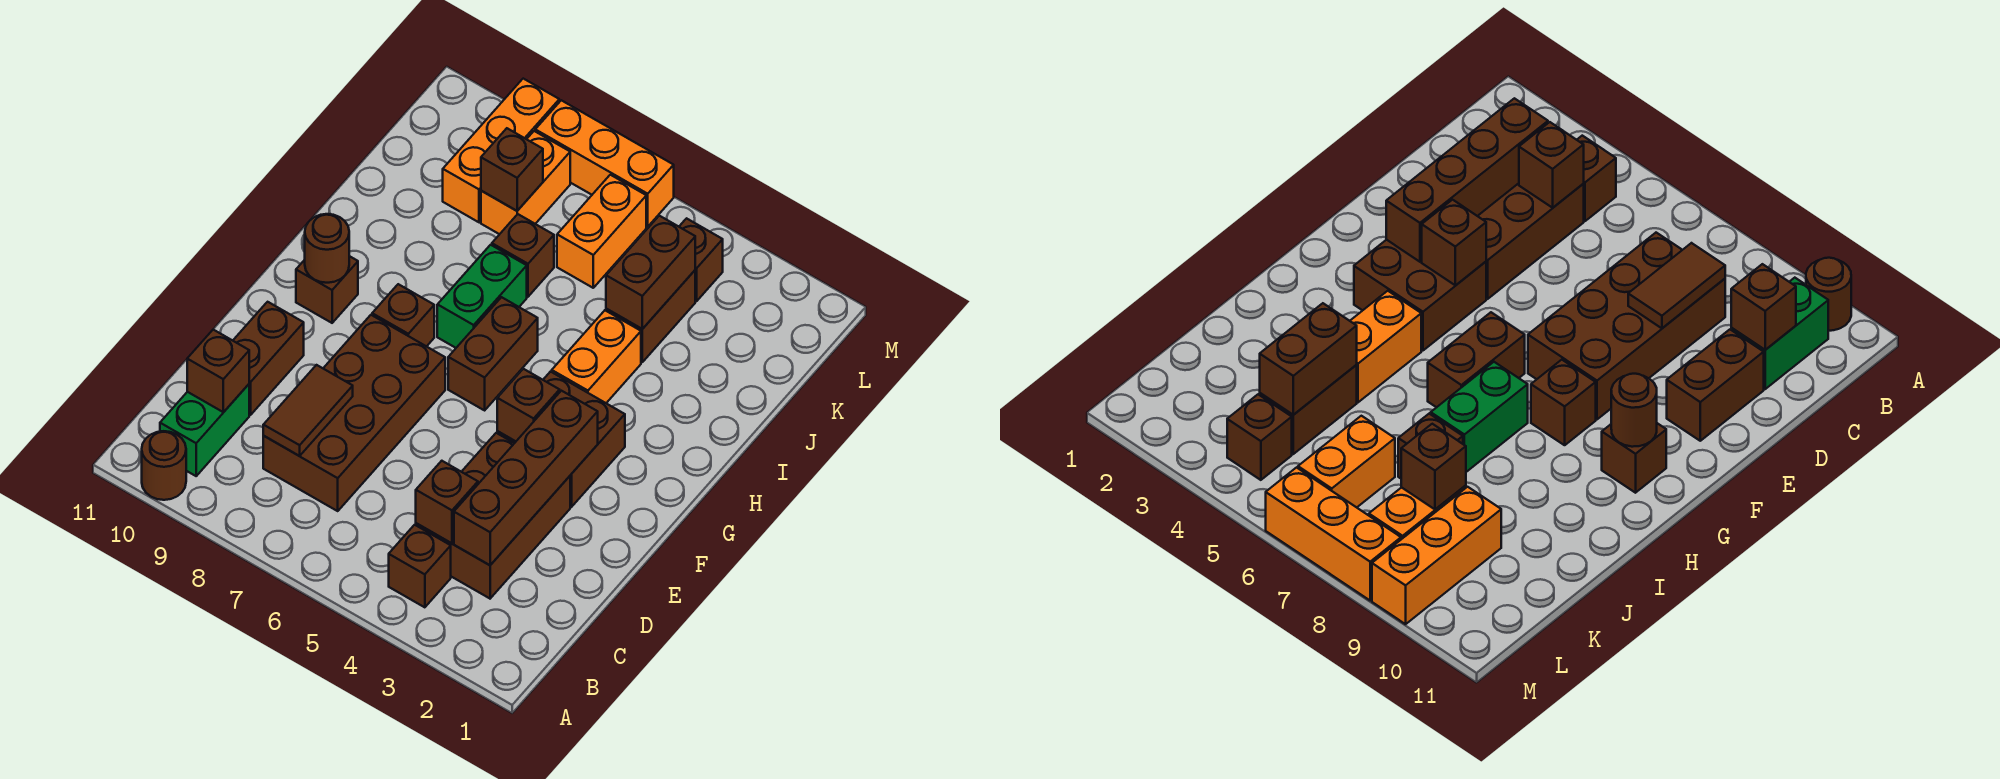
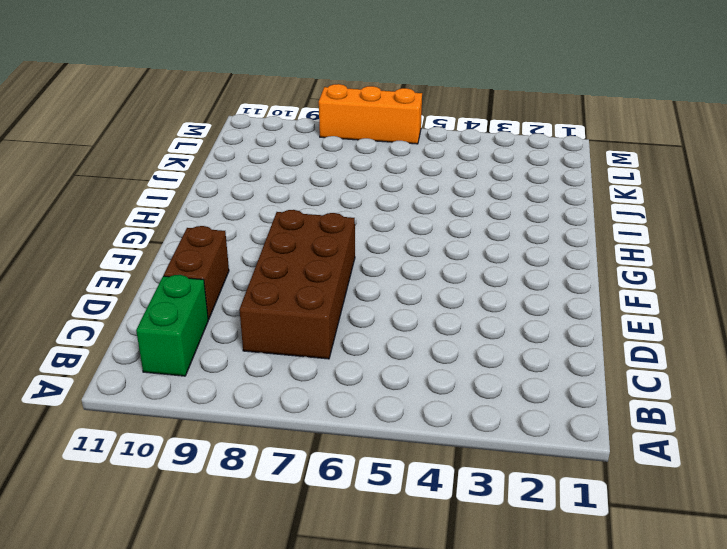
none -> brown 1x1 round brick [142,431,186,500]
none -> brown 1x1 brick [389,525,451,607]
none -> brown 2x3 brick [416,433,570,598]

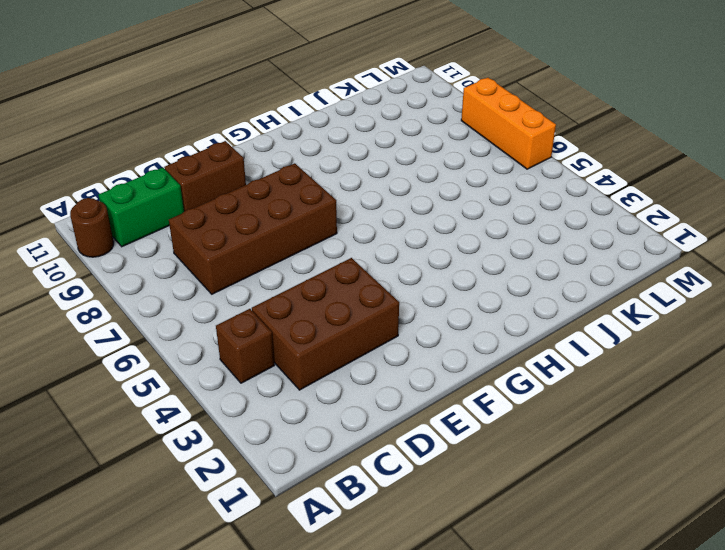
none -> brown 2x2 brick [497,372,625,507]
none -> brown 1x2 brick [448,297,538,410]
none -> brown 1x1 brick [372,284,434,347]

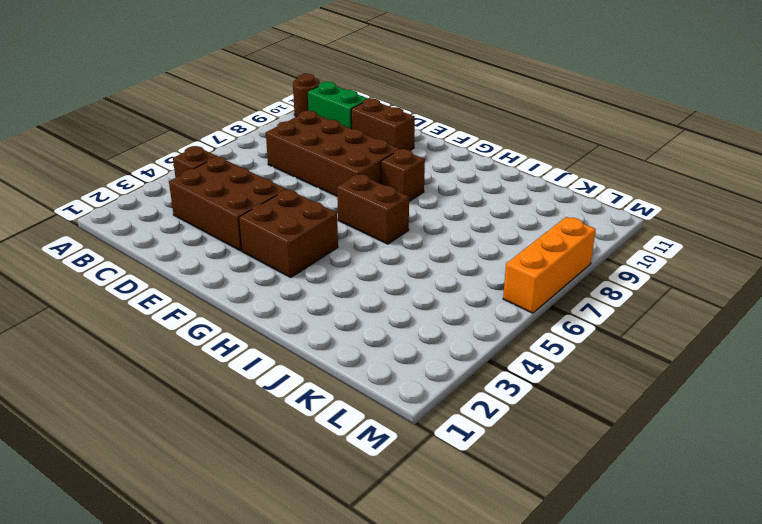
none -> brown 1x1 brick [296,256,358,323]
none -> orange 1x2 brick [552,311,641,403]
none -> green 1x2 brick [437,245,527,348]

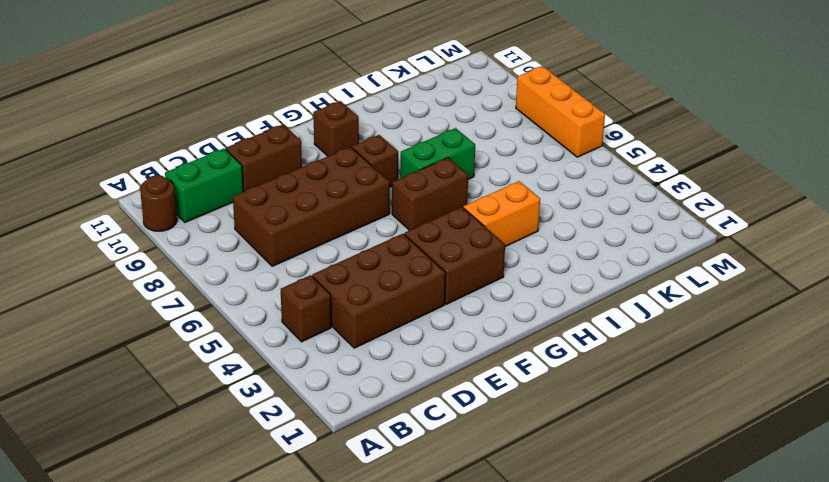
none -> brown 1x2 brick [606,271,695,362]
none -> brown 1x1 brick [492,214,554,297]
none -> orange 1x2 brick [557,175,646,288]

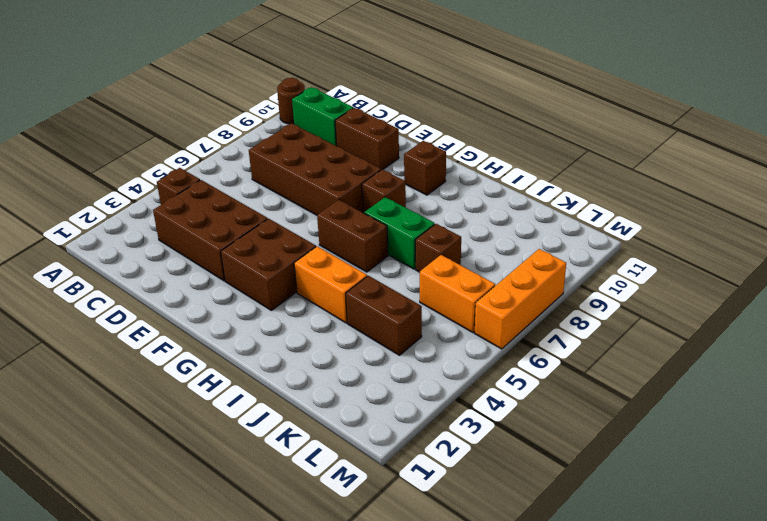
none -> orange 1x2 brick [481,131,570,234]
none -> orange 1x3 brick [443,79,559,222]
none -> brown 1x1 brick [679,218,723,301]

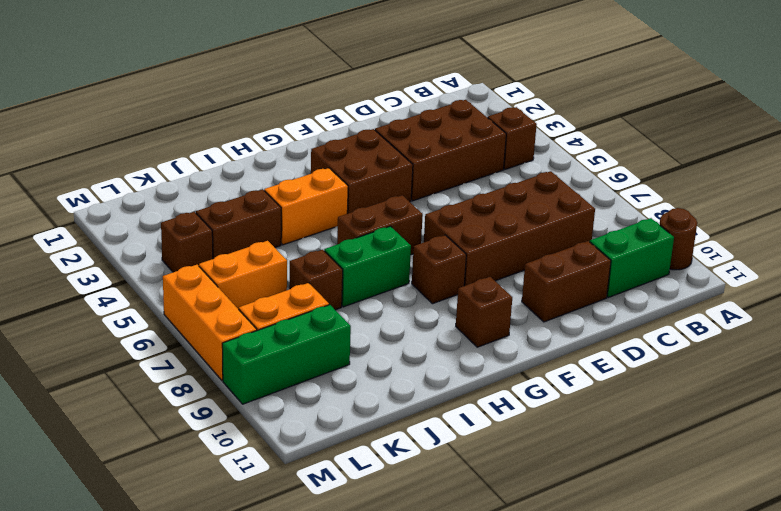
green 1x3 brick [222,305,351,404] -> orange 1x3 brick [443,79,559,222]
none -> brown 1x4 brick [454,391,598,565]
none -> brown 1x1 brick [416,461,478,543]
none -> brown 1x2 tile [263,365,353,456]

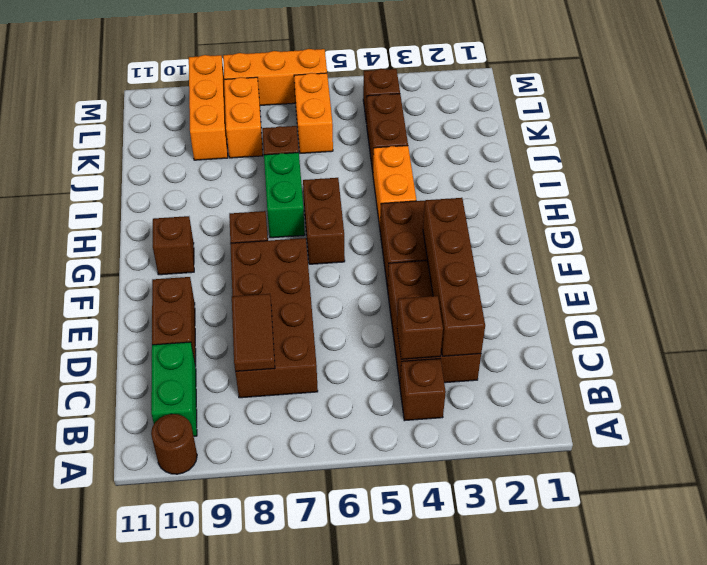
none -> brown 1x1 brick [187,330,249,412]
none -> brown 1x1 brick [497,369,560,441]
none -> brown 1x1 round brick [305,214,349,283]

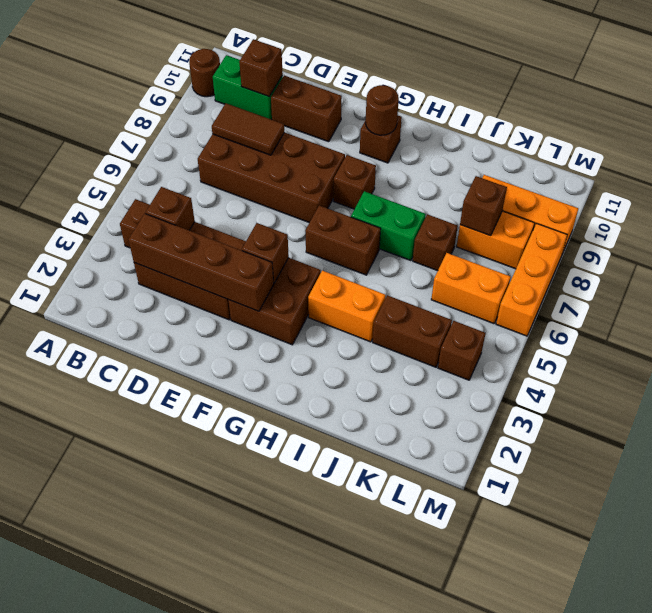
none -> brown 1x2 brick [606,216,695,329]

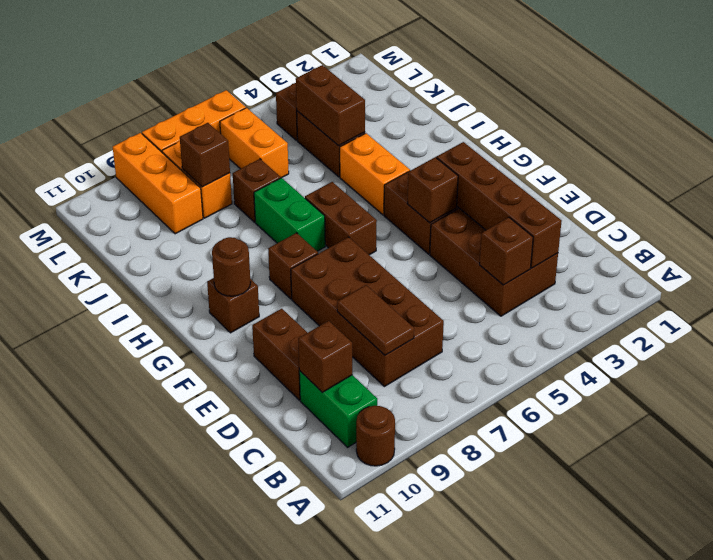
none -> brown 1x1 brick [389,525,451,607]

